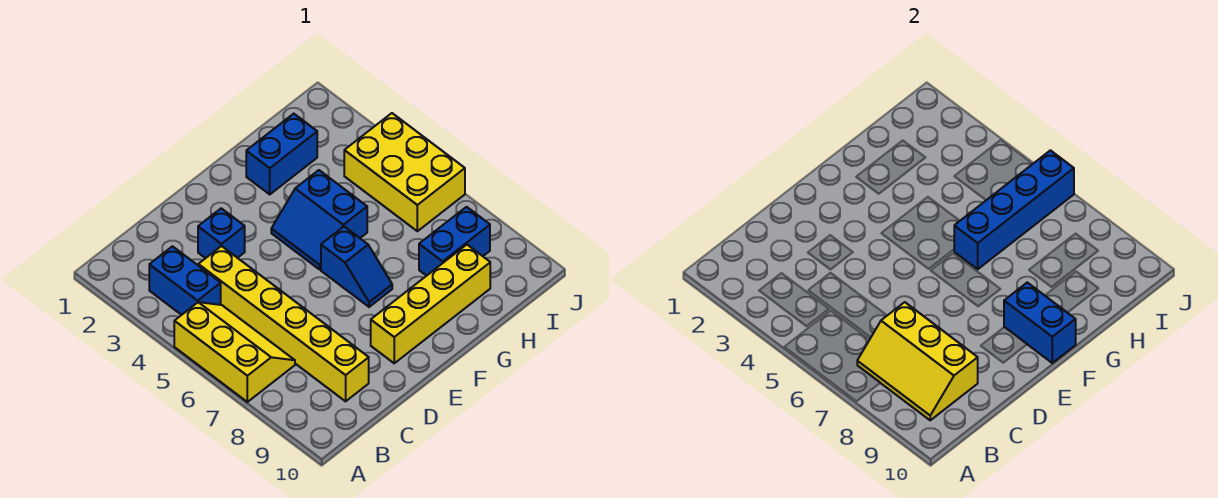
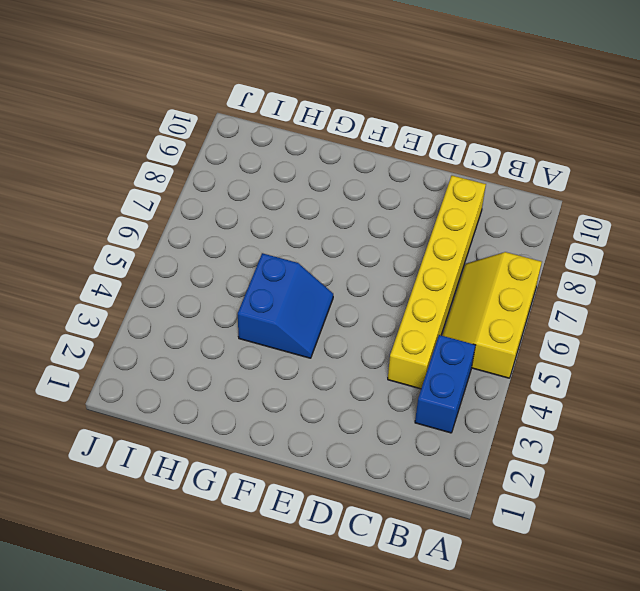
none -> blue 1x1 brick [198,208,245,258]
none -> yellow 1x4 brick [371,245,490,363]
none -> blue 1x2 slope [321,227,392,307]

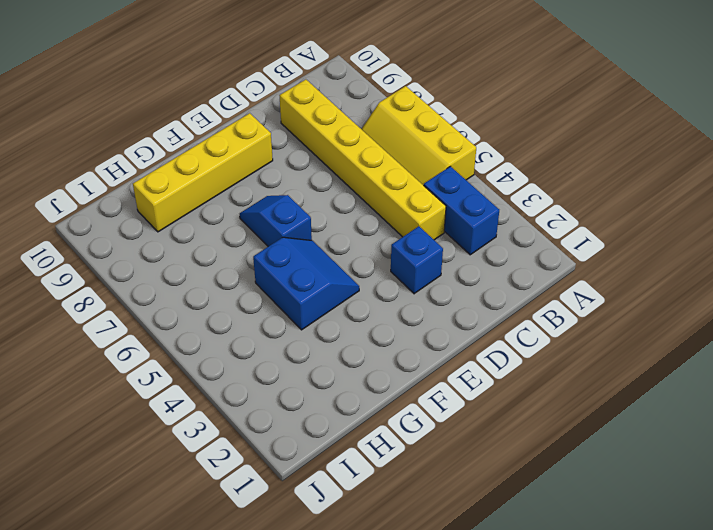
none -> blue 1x2 brick [246,114,317,194]
none -> blue 1x2 brick [419,207,490,276]
none -> yellow 2x3 brick [344,113,465,231]

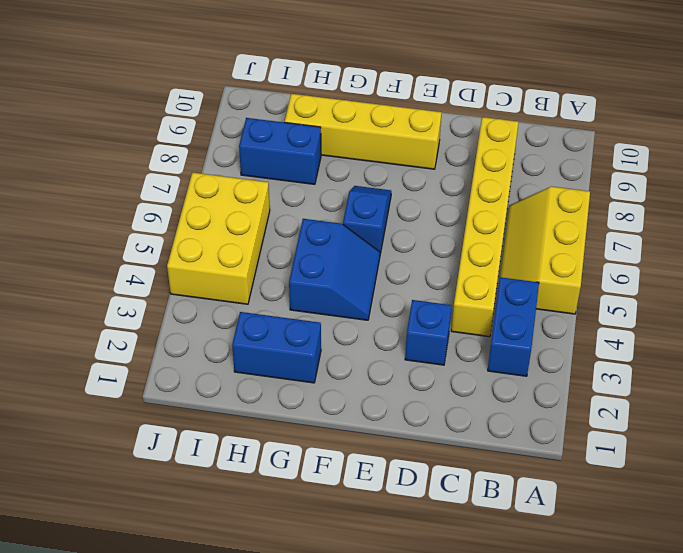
none -> yellow 2x3 slope [857,302,978,420]
none -> blue 1x2 brick [1004,283,1076,363]
none -> blue 1x4 brick [954,150,1074,269]

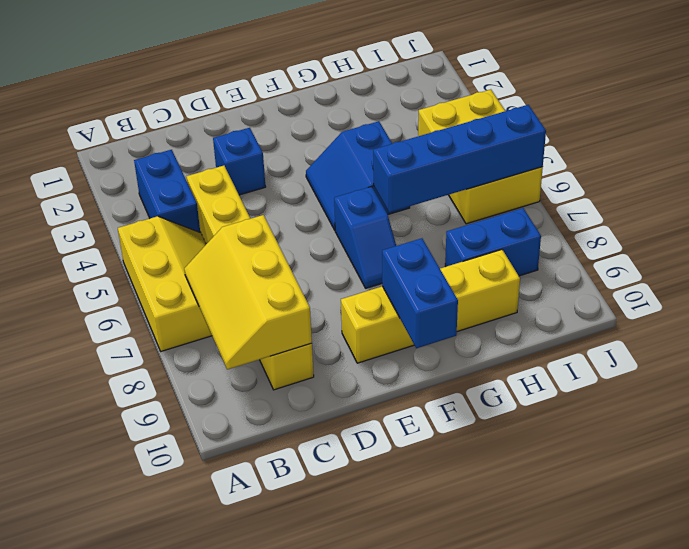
none -> blue 1x2 brick [246,114,317,194]

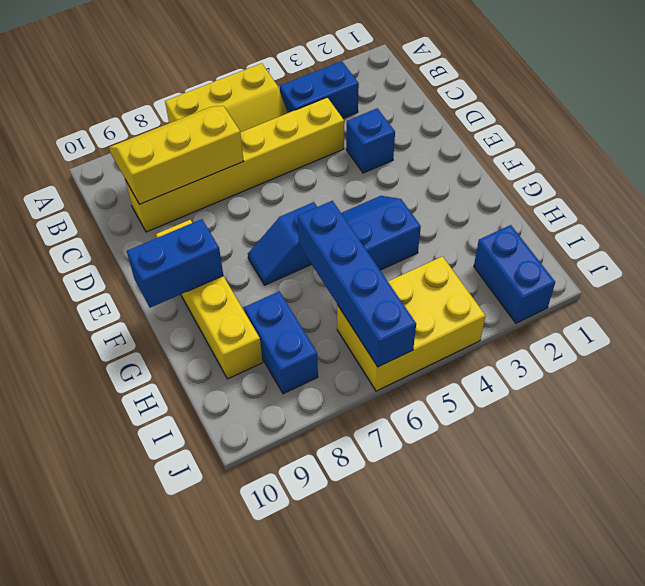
blue 1x2 brick [474,225,555,323] -> blue 1x2 brick moved to [246,114,317,194]

